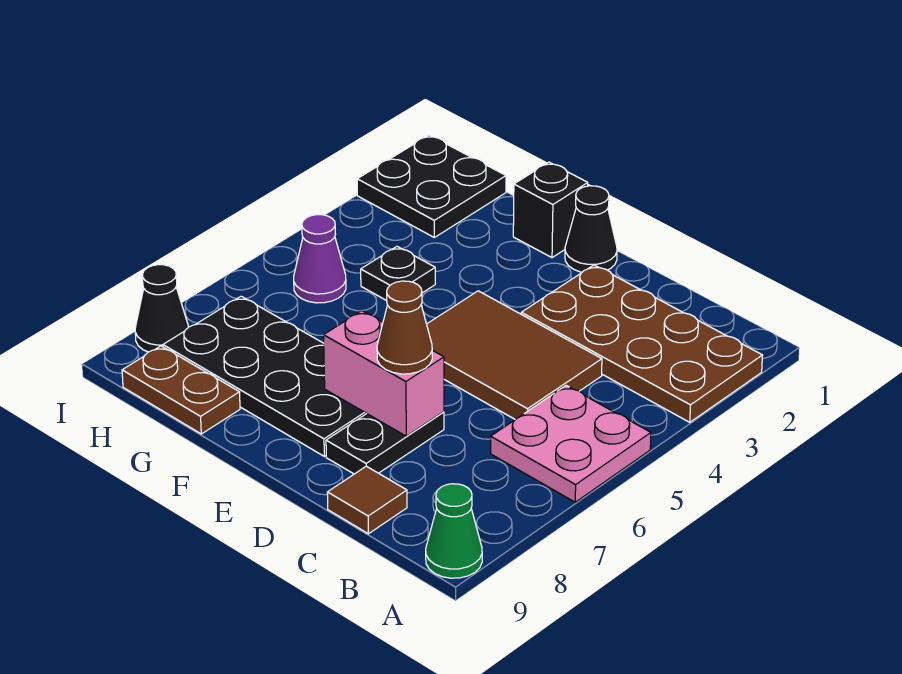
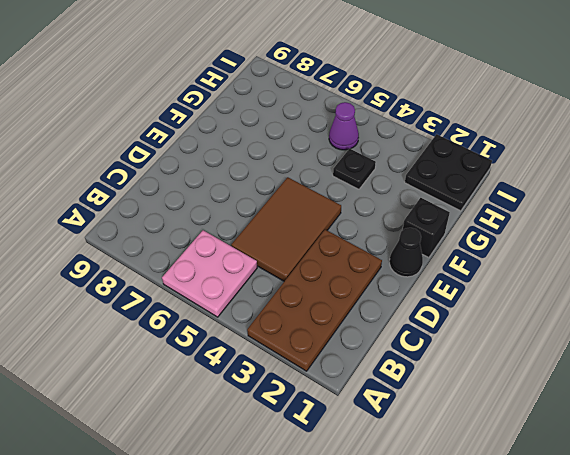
none -> green 1x1 cone [426,484,482,578]
none -> brown 1x1 tile [327,466,407,534]
none -> black 1x2 plate [326,412,444,474]

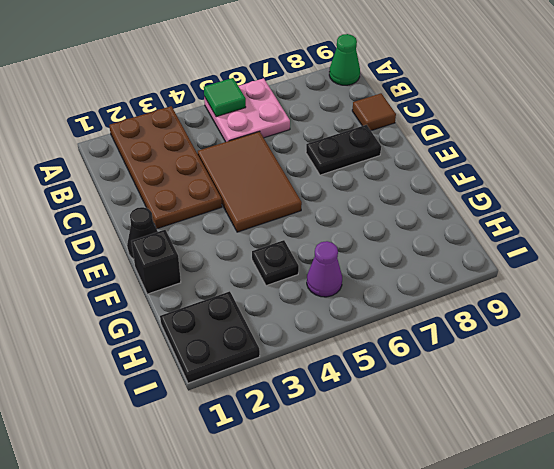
green 1x1 tile [204,78,246,117] -> none
none -> black 2x4 plate [163,296,366,456]
none -> brown 1x2 plate [122,346,240,434]
none -> black 1x1 cone [135,265,188,352]

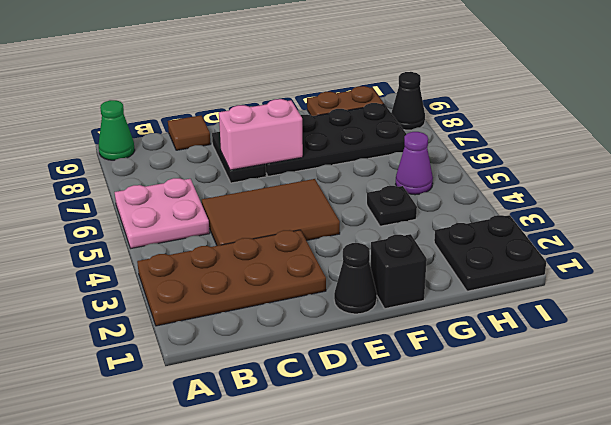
none -> brown 1x1 cone [377,281,432,374]

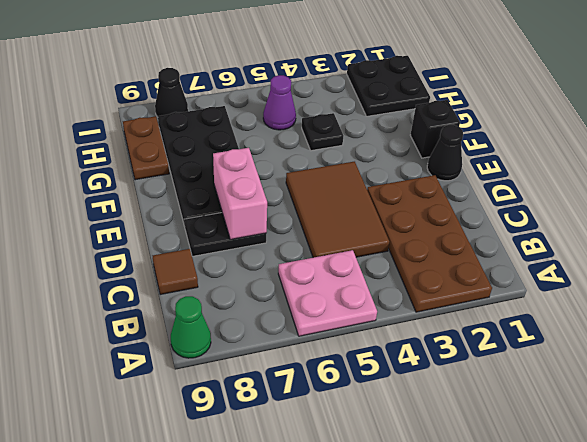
none -> brown 1x1 cone [377,281,432,374]

